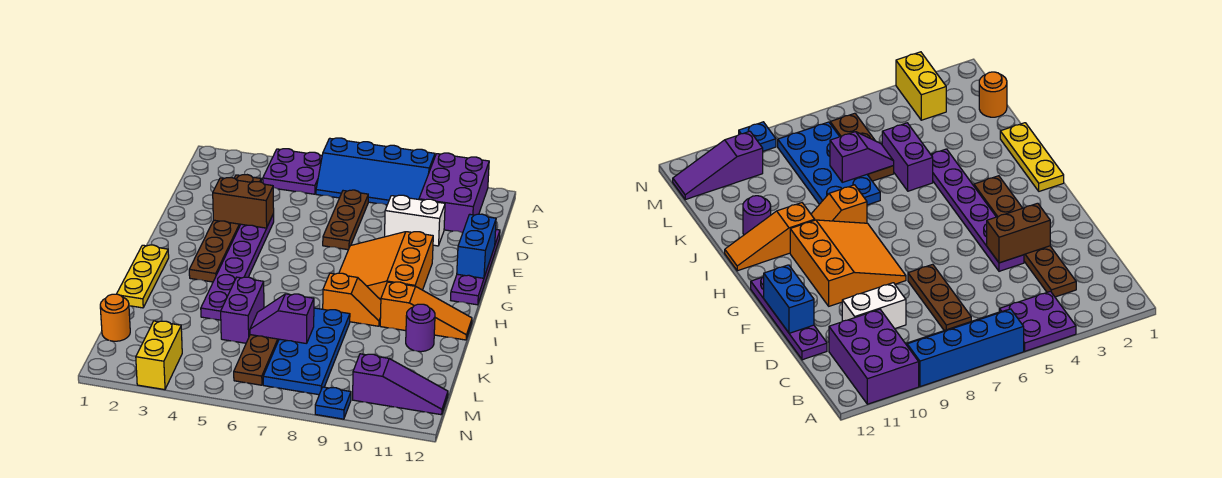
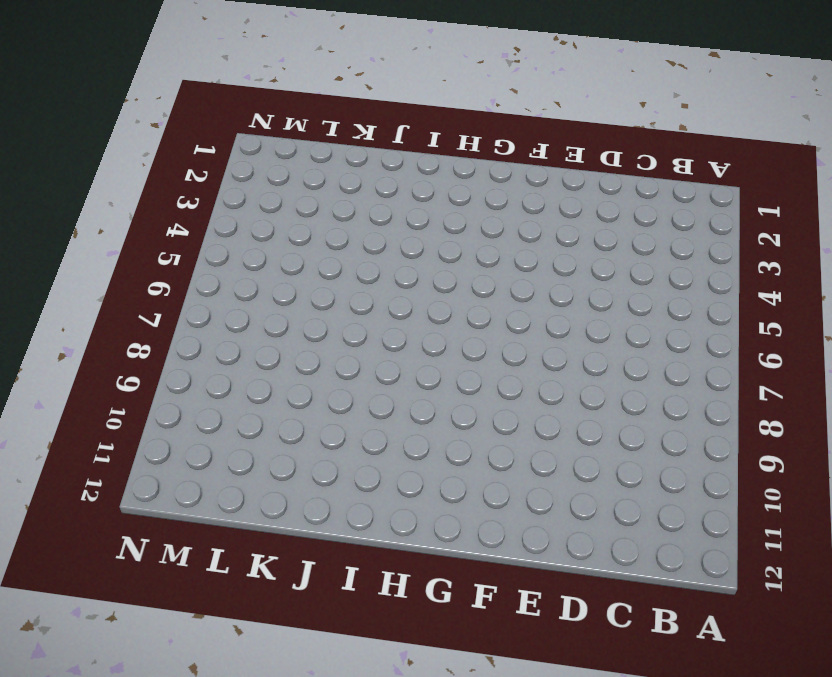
none -> purple 2x2 plate [263,149,322,194]
none -> blue 2x4 slope [316,138,435,205]
none -> purple 2x3 brick [419,153,489,233]

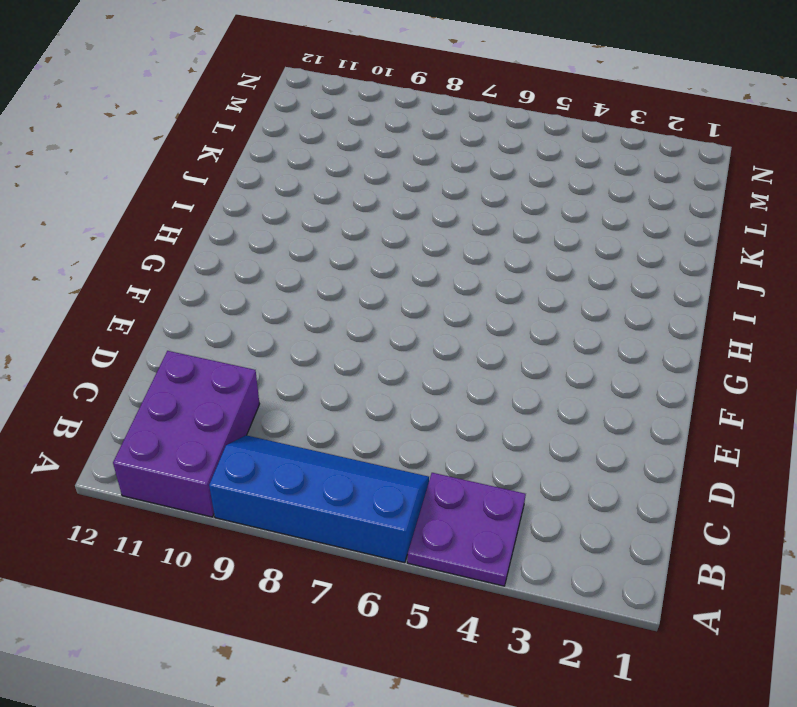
none -> brown 1x6 plate [189,175,261,282]
none -> brown 1x3 plate [323,190,368,250]
none -> white 1x2 brick [385,195,445,246]

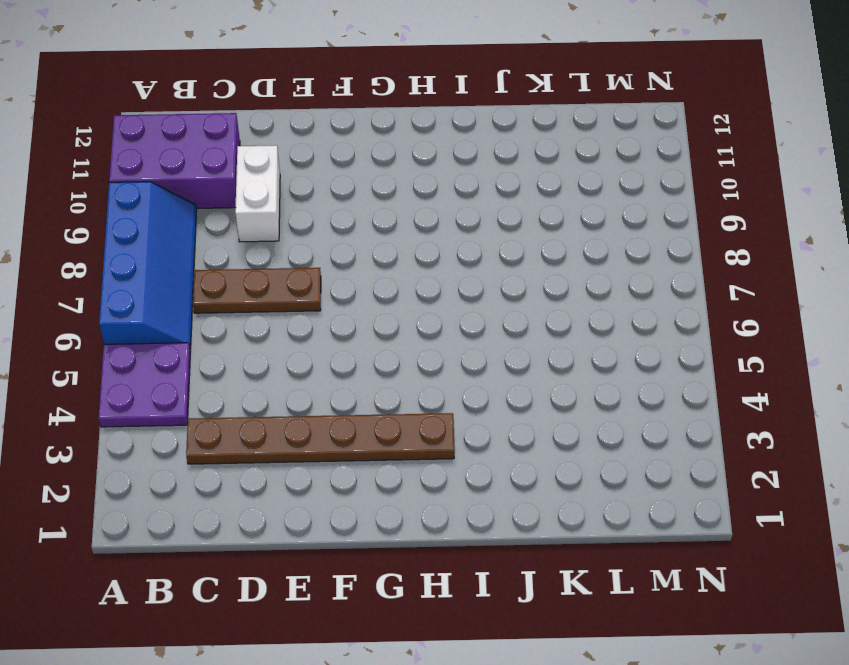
none -> purple 1x4 plate [451,230,500,305]
none -> purple 1x6 plate [201,214,274,320]
none -> orange 3x3 slope [339,232,433,300]

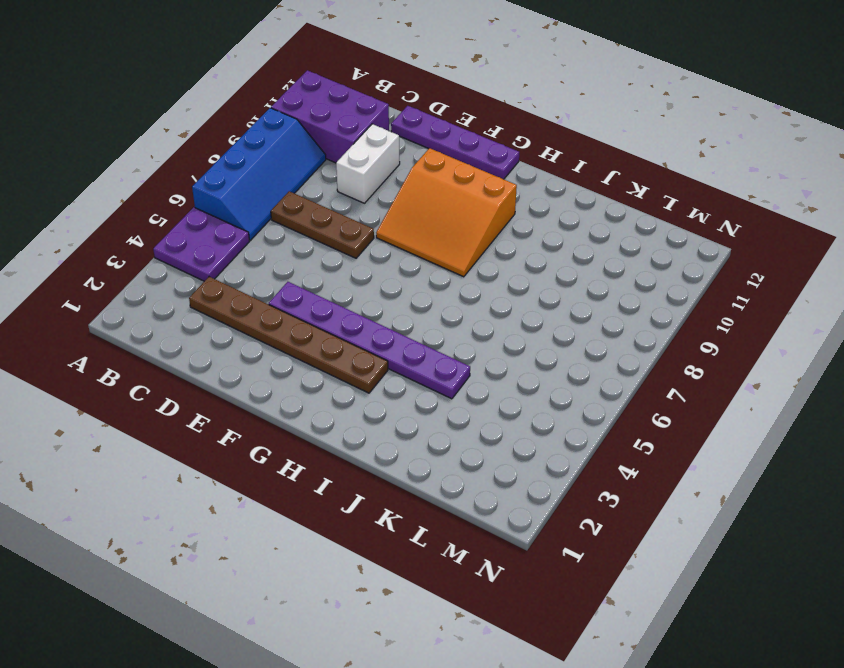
none -> yellow 1x3 plate [117,245,169,308]
none -> orange 1x2 slope [323,273,381,326]
none -> orange 1x3 slope [380,282,472,340]

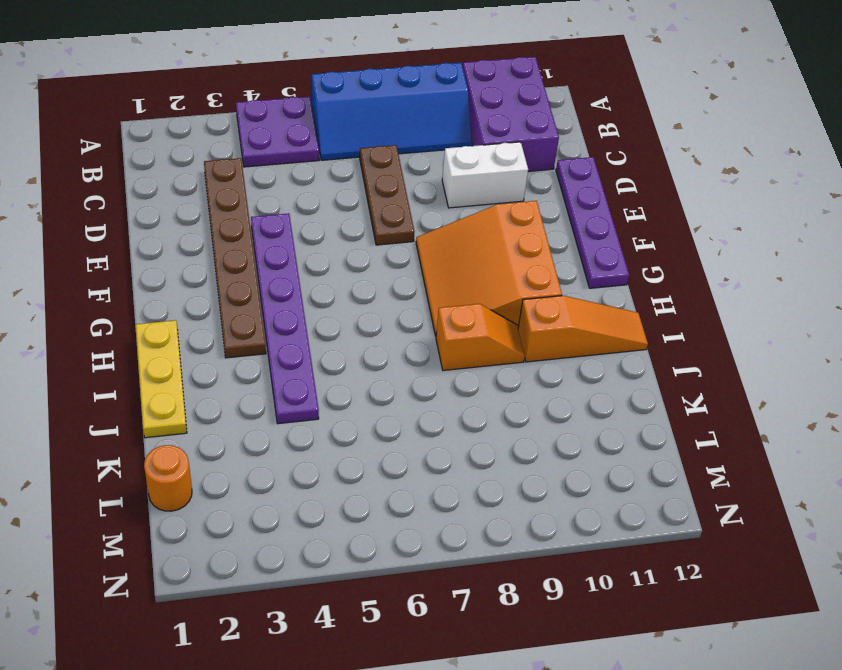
none -> purple 1x2 brick [221,277,264,343]
none -> blue 2x4 plate [263,308,350,395]
none -> purple 1x1 round brick [406,304,435,352]

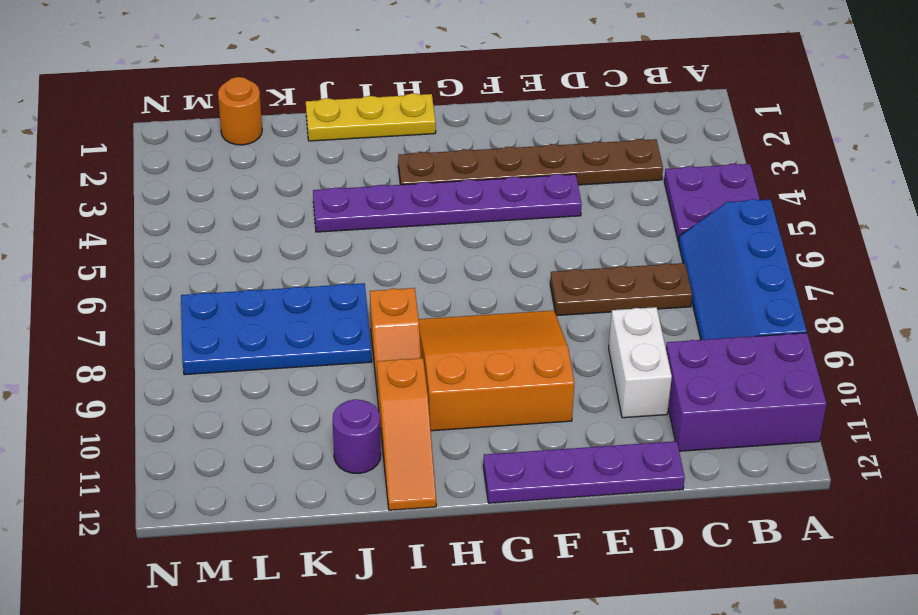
none -> purple 1x2 brick [221,277,264,343]
none -> brown 1x3 plate [234,335,279,385]
none -> yellow 1x2 brick [136,321,182,390]

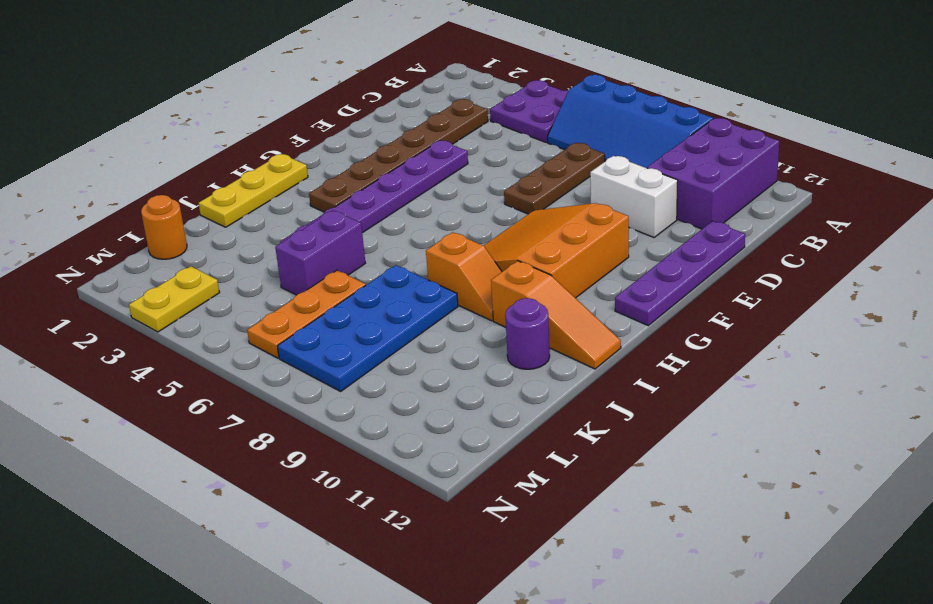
orange 1x3 plate [247,270,366,358] -> brown 1x3 plate [234,335,279,385]
yellow 1x2 plate [129,266,220,332] -> yellow 1x2 brick [136,321,182,390]
none -> purple 1x3 slope [353,354,448,415]
none -> blue 1x1 plate [315,387,351,419]
none -> brown 1x2 brick [213,178,274,228]

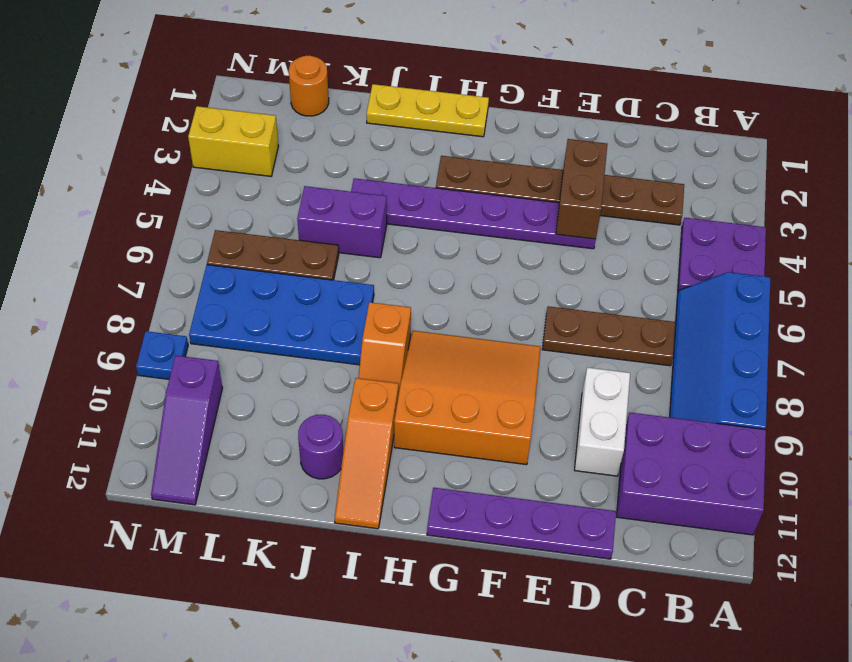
none -> blue 1x2 brick [457,214,496,278]
none -> purple 1x2 slope [250,294,314,344]

